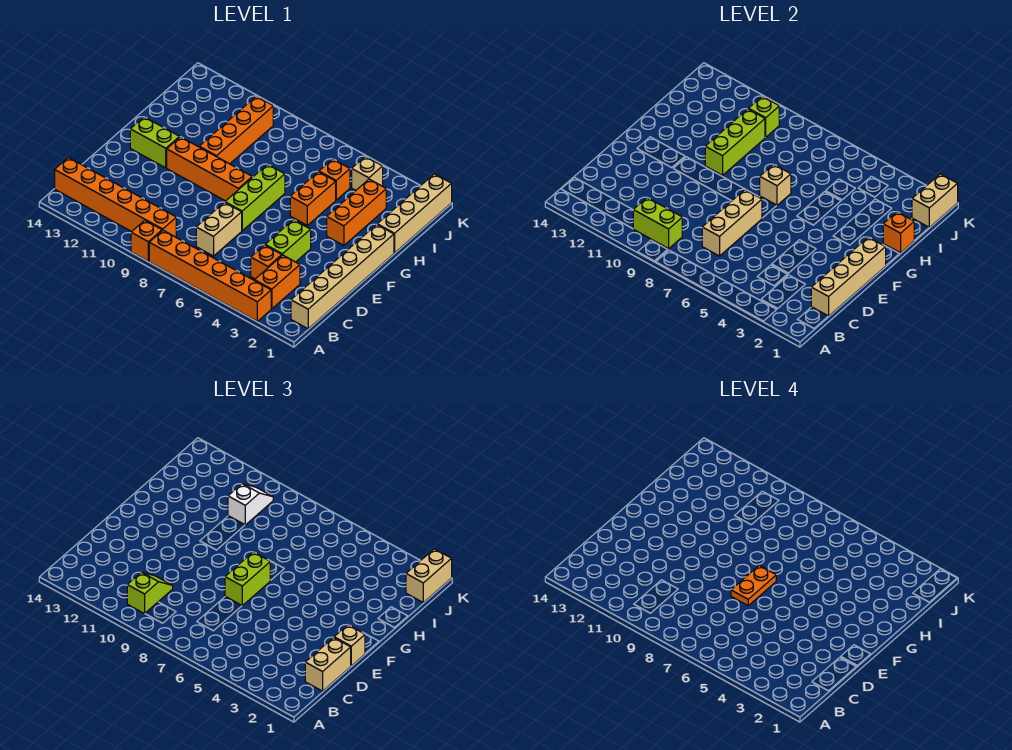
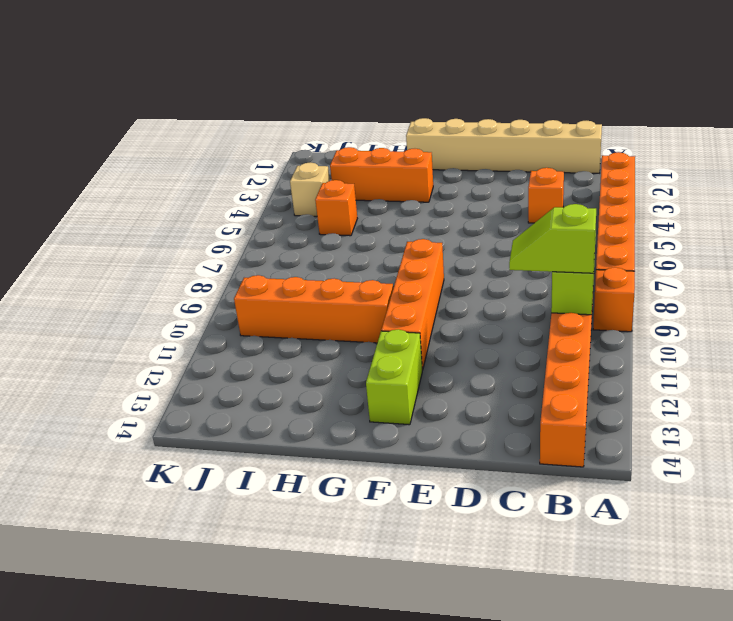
none -> orange 1x2 brick [255,255,300,309]
none -> tan 1x2 brick [196,202,242,256]
none -> lime 1x2 brick [265,220,311,262]
none -> lime 1x3 brick [225,164,285,231]

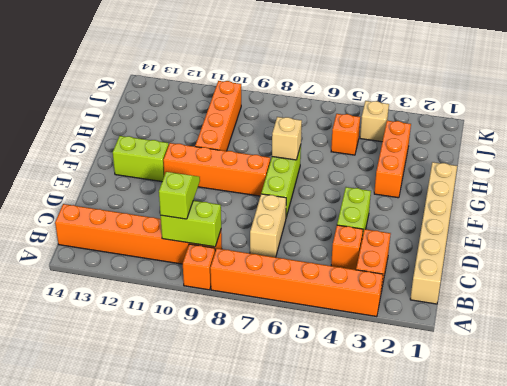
none -> orange 1x2 brick [290,172,336,225]
none -> tan 1x4 brick [377,174,452,253]
none -> tan 1x4 brick [811,237,886,316]
none -> tan 1x3 brick [702,190,762,256]

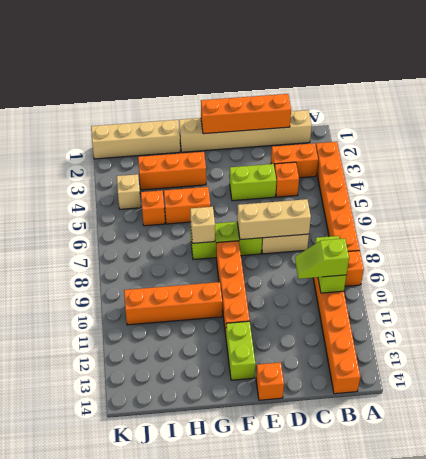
orange 1x4 brick [201,94,291,134] -> tan 1x4 brick [811,237,886,316]
orange 1x1 brick [256,362,284,400] -> orange 1x1 brick moved to [883,212,914,253]
none -> lime 1x3 brick [705,109,765,175]
none -> tan 1x2 brick [912,174,958,227]
none -> lime 1x1 brick [748,96,779,137]
none -> tan 1x2 brick [305,637,351,691]

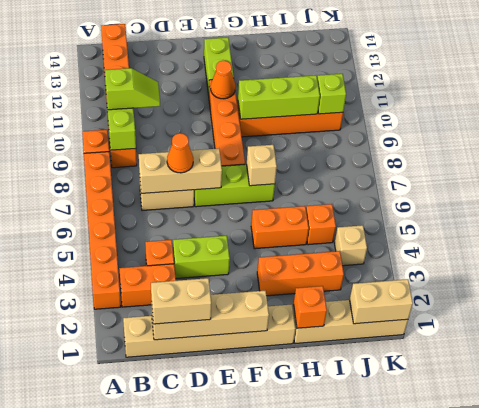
orange 1x1 cone [167,133,193,173] -> none
orange 1x1 cone [211,61,235,99] -> none
none -> tan 1x1 brick [334,625,365,666]
none -> lime 1x2 brick [225,552,270,606]
none -> white 1x2 slope [228,484,273,525]
none -> tan 1x2 brick [406,549,452,602]

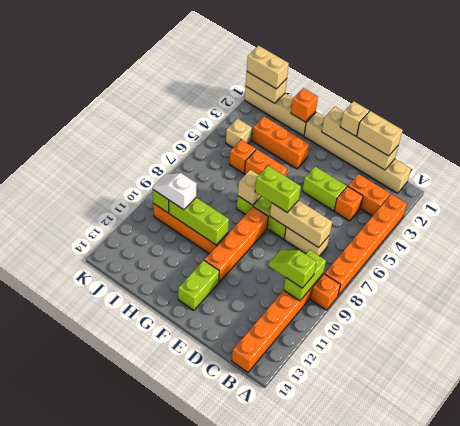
none -> orange 1x2 plate [731,565,776,606]

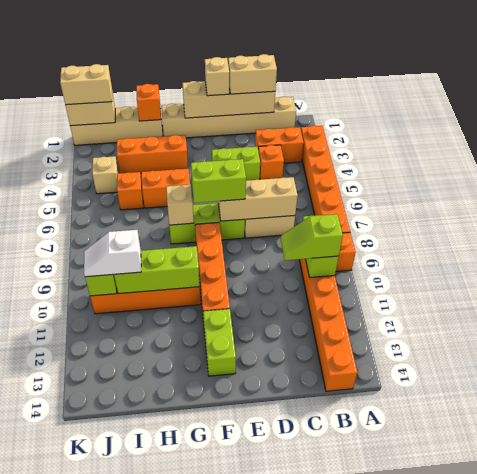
none -> orange 1x2 plate [731,565,776,606]

